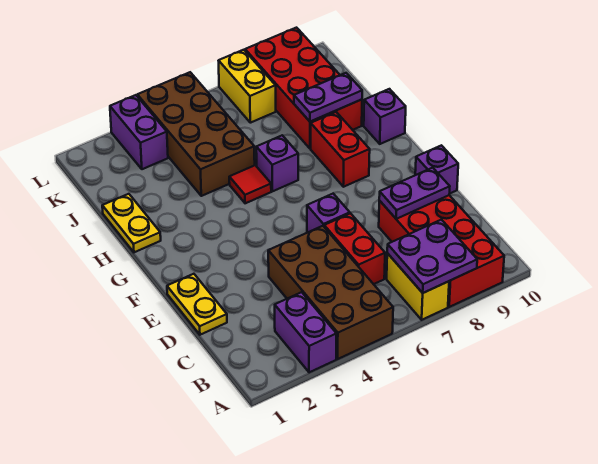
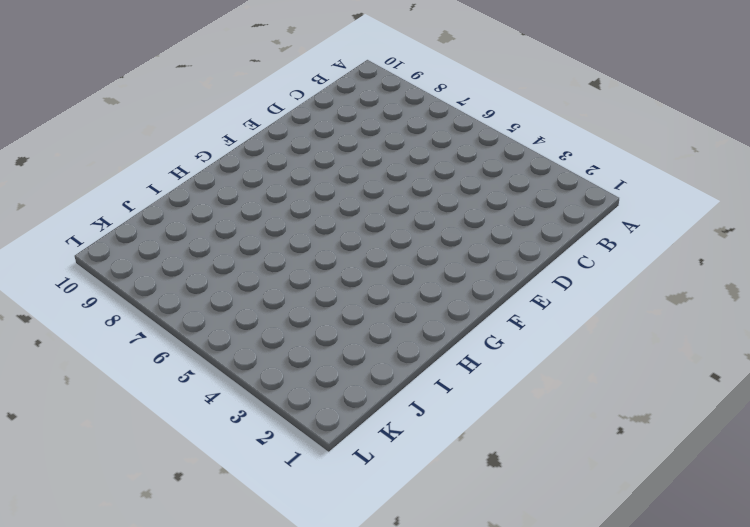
none -> purple 1x2 brick [275,292,336,372]
none -> brown 2x4 brick [268,226,393,359]
none -> yellow 1x2 brick [387,253,449,320]

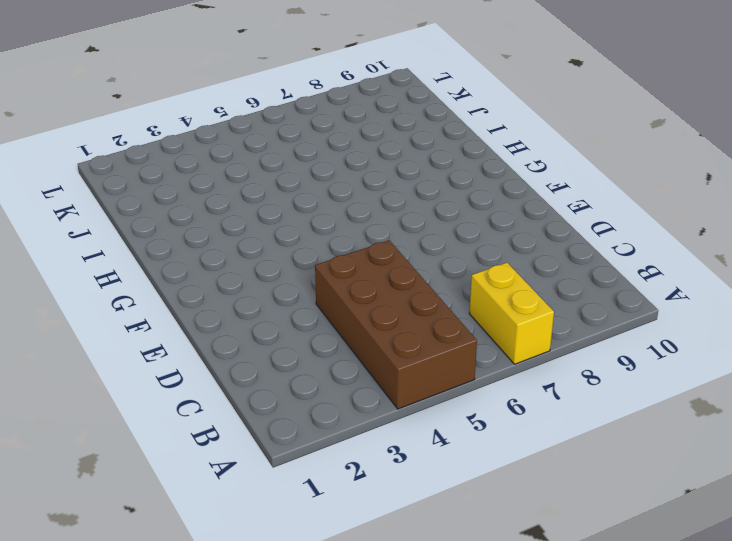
none -> purple 1x2 brick [275,292,336,372]
none -> red 2x4 brick [379,195,504,307]
none -> red 1x2 brick [324,213,385,284]

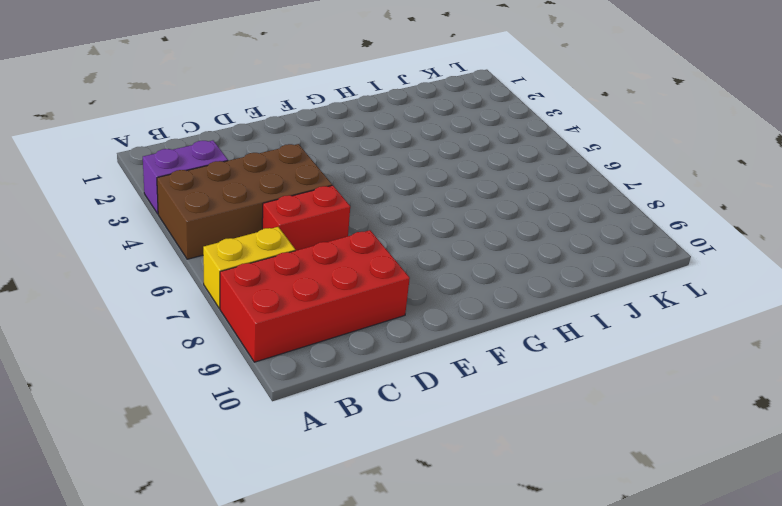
none -> yellow 1x2 plate [167,274,227,335]
none -> purple 1x1 brick [307,194,350,232]
none -> purple 1x1 brick [415,145,458,193]

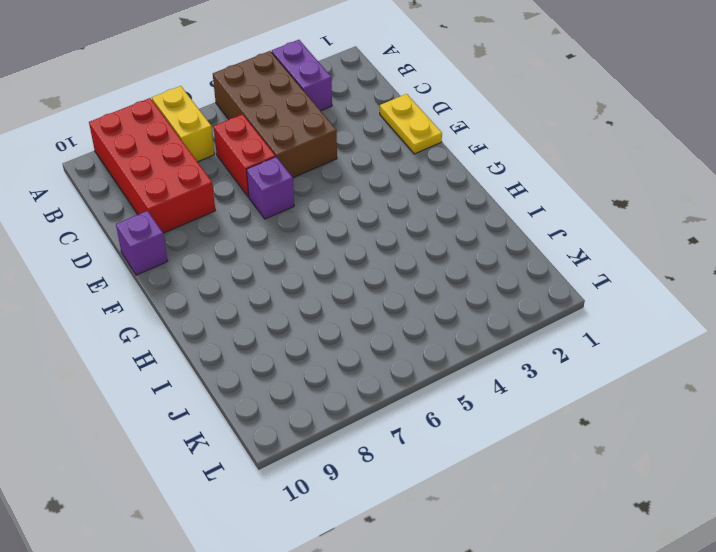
none -> red 1x2 brick [311,112,370,187]
none -> yellow 1x2 plate [102,194,161,252]
none -> red 1x1 tile [229,165,271,203]

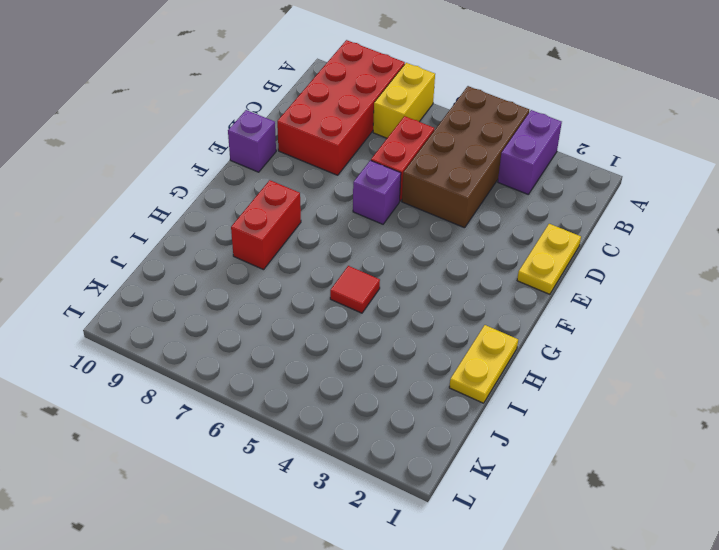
none -> purple 1x1 brick [256,135,298,191]
none -> purple 1x1 brick [364,89,406,144]
none -> brown 2x4 brick [137,72,255,196]

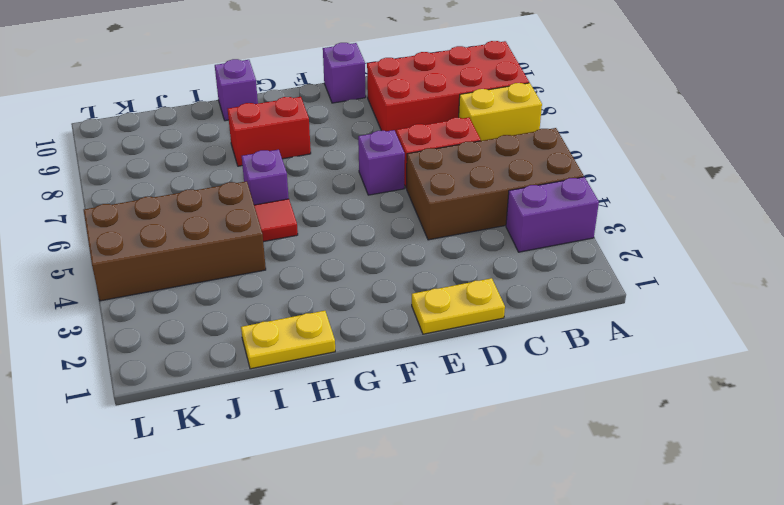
none -> red 2x4 brick [245,28,362,148]
none -> purple 1x2 brick [110,95,168,169]
none -> yellow 1x2 brick [219,50,276,123]

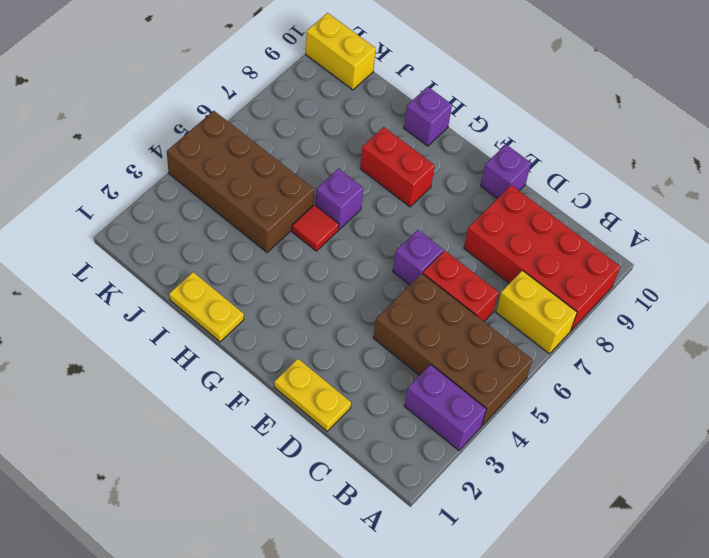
yellow 1x2 brick [306,13,376,90] -> yellow 1x2 brick moved to [219,50,276,123]
none -> red 2x4 brick [245,28,362,148]
none -> purple 1x2 brick [110,95,168,169]
none -> purple 2x2 plate [387,220,477,293]

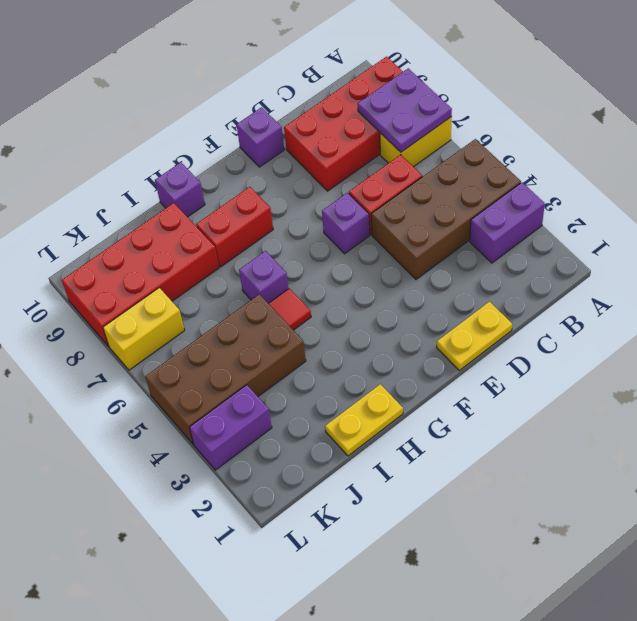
none -> purple 1x2 plate [379,168,450,219]
none -> purple 1x2 plate [294,73,362,122]

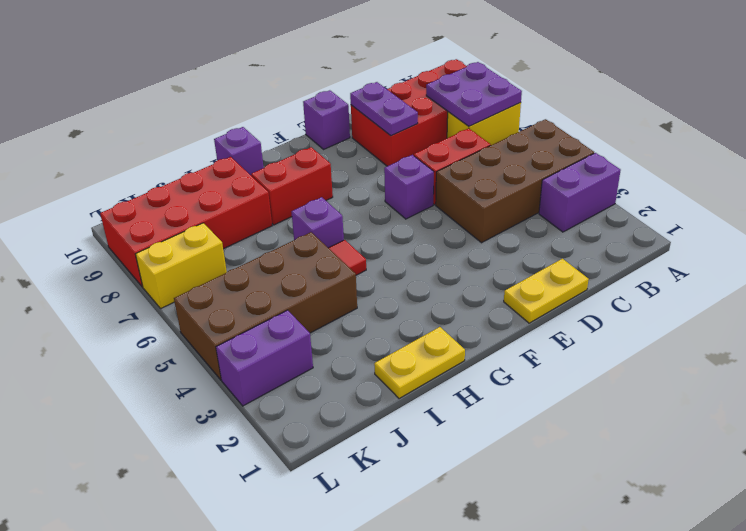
none -> purple 1x2 plate [294,73,362,122]

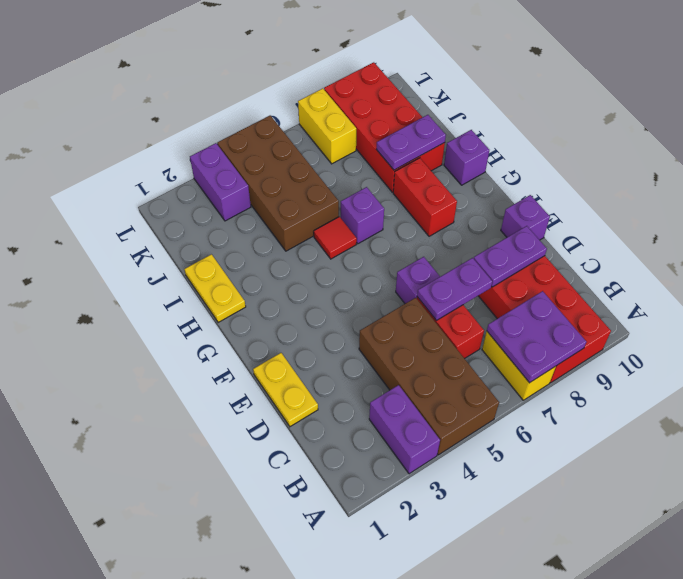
purple 1x2 plate [417,258,492,320] -> none

